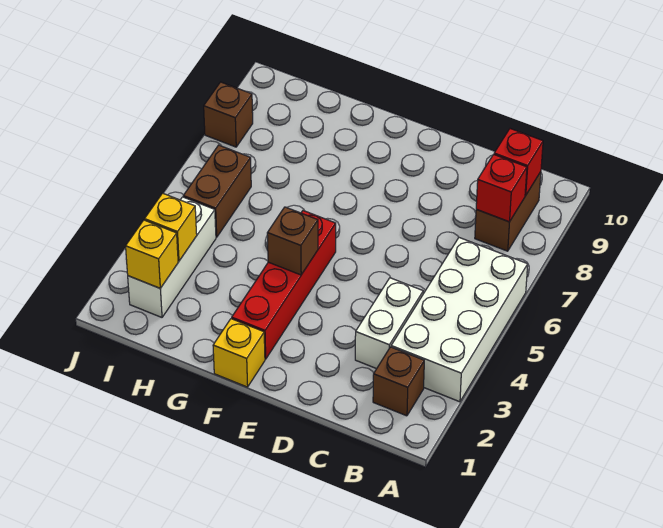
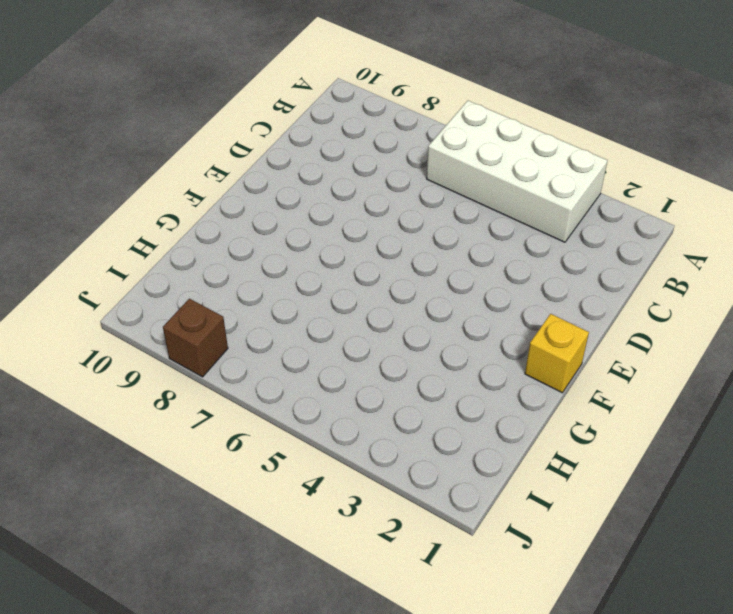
none -> brown 1x1 brick [373,347,424,416]
none -> brown 1x2 brick [475,172,541,251]
none -> white 1x2 brick [355,278,423,369]

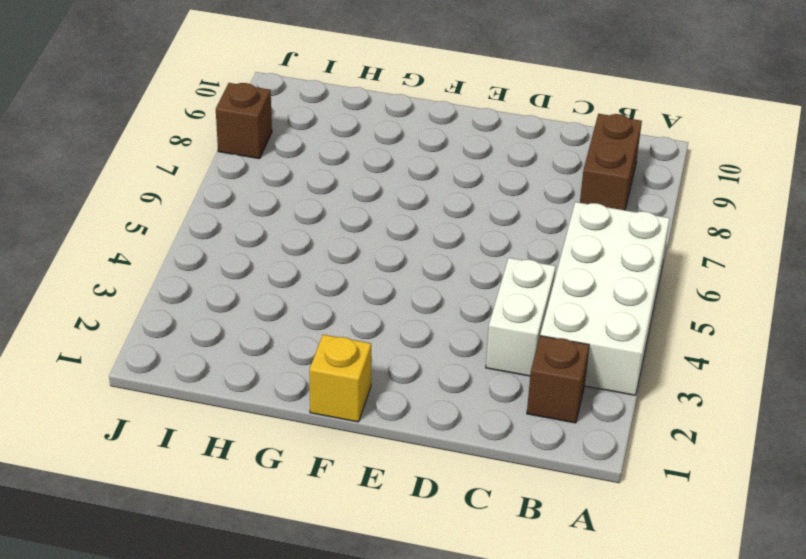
none -> red 1x4 brick [232,211,336,359]
none -> white 1x3 brick [128,197,216,317]
none -> brown 1x2 brick [183,145,251,237]

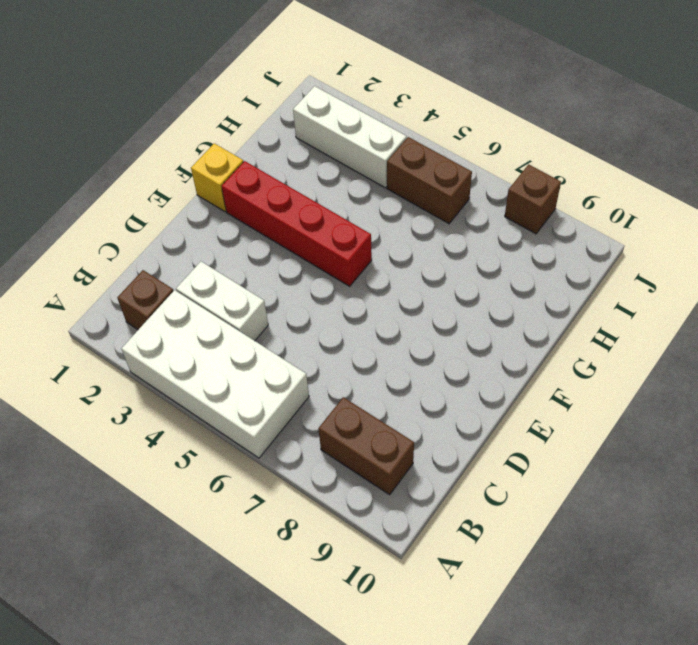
none -> red 1x1 brick [476,154,527,222]
none -> red 1x1 brick [494,129,543,195]
none -> brown 1x1 brick [267,207,318,275]

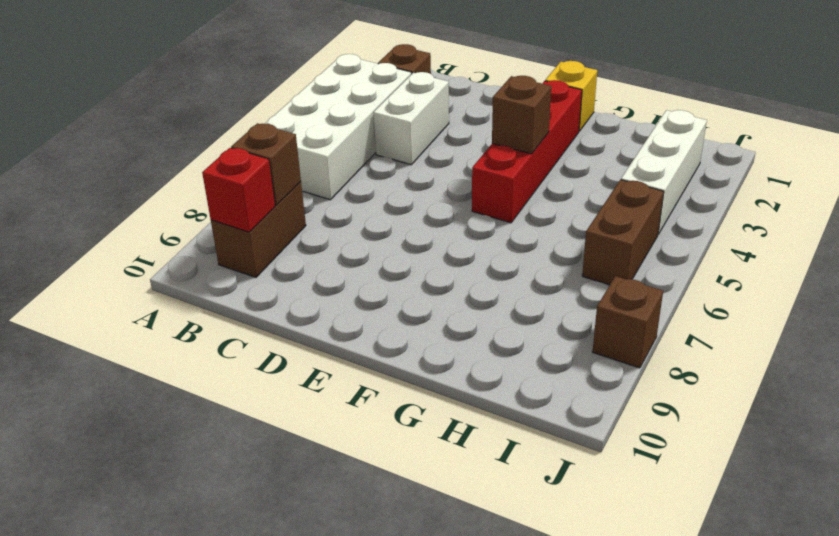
brown 1x1 brick [231,123,301,205] -> red 1x1 brick [476,154,527,222]
none -> yellow 1x1 brick [126,220,178,288]
none -> yellow 1x1 brick [145,193,197,261]

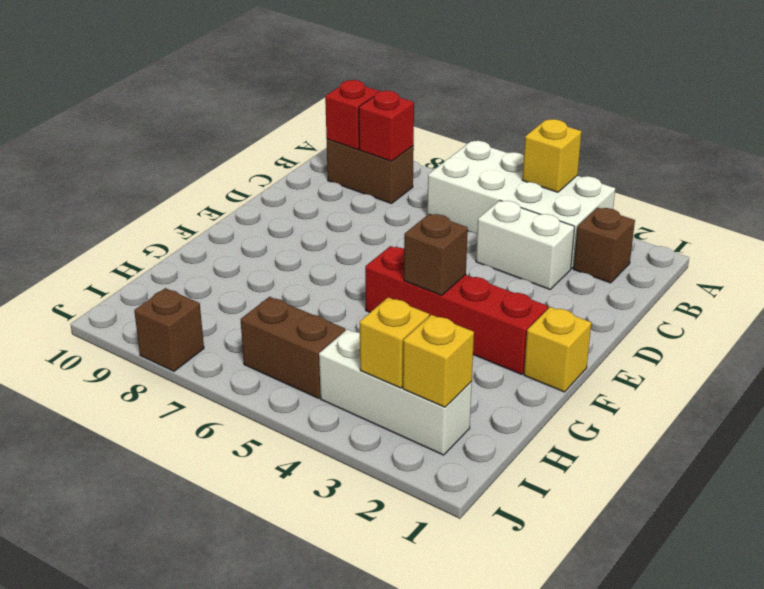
yellow 1x1 brick [523,119,582,192] -> none

